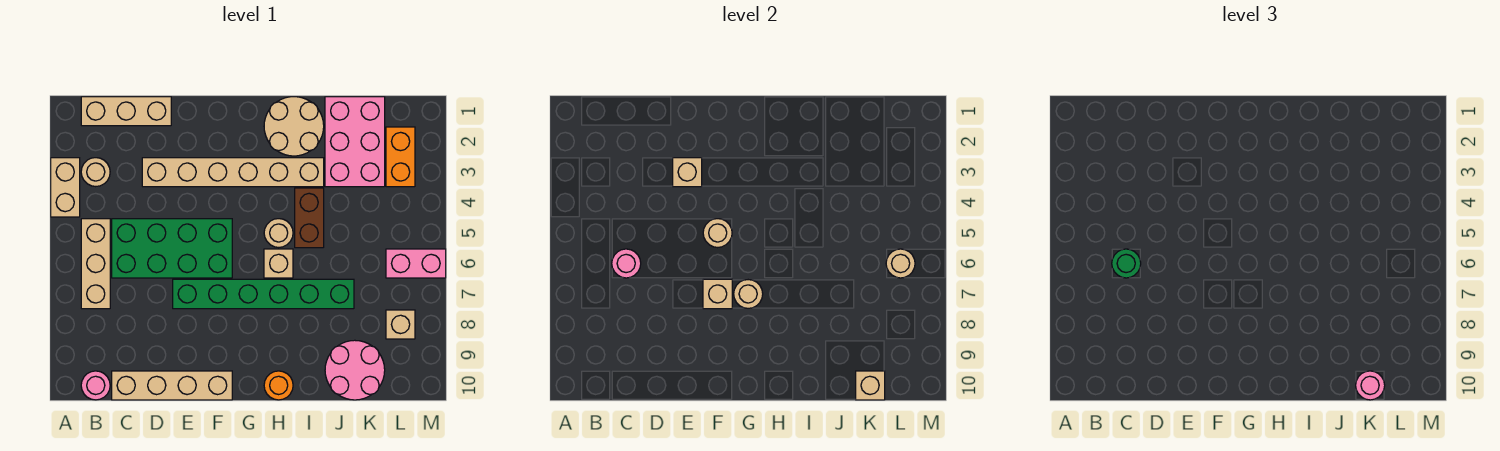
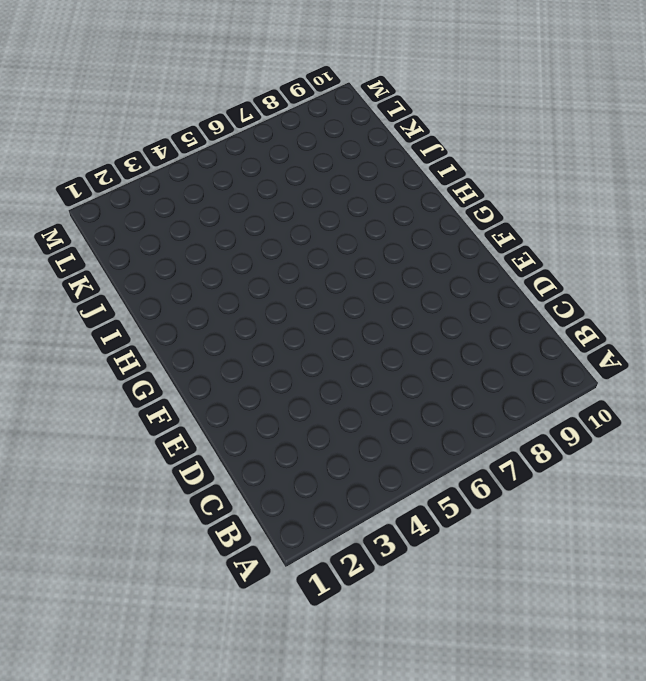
none -> tan 1x2 brick [51,158,80,217]
none -> tan 1x3 brick [81,97,171,126]
none -> tan 1x1 round brick [81,158,110,187]

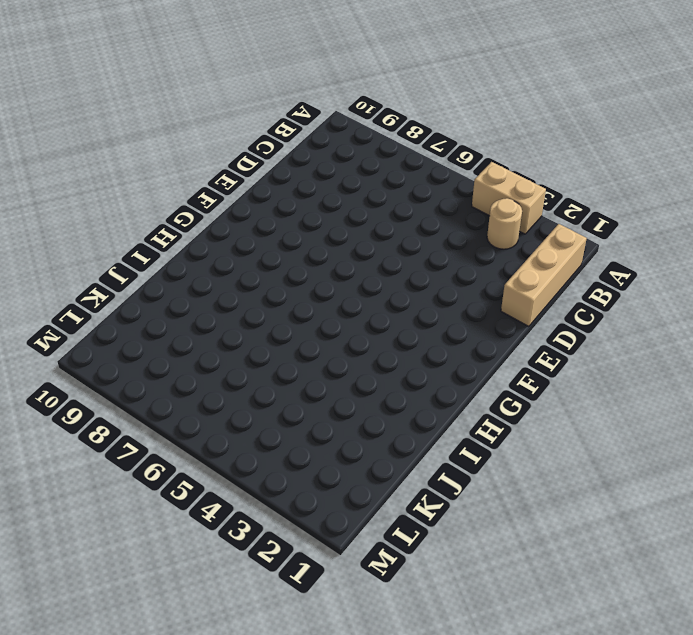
none -> tan 1x3 brick [81,219,110,309]
none -> pink 1x1 round brick [81,371,110,400]
none -> green 2x4 brick [112,219,232,278]

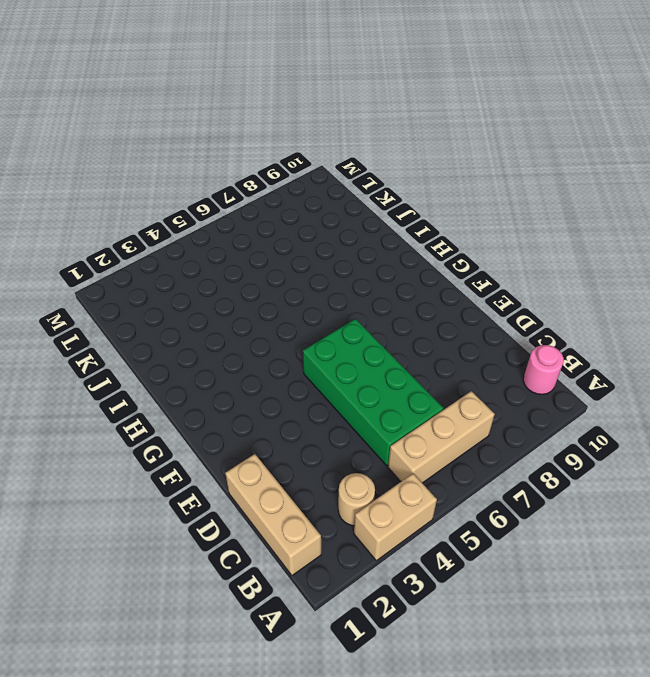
none -> tan 1x4 brick [112,371,232,400]
none -> tan 1x6 brick [142,158,324,187]
none -> green 1x6 brick [173,279,354,309]

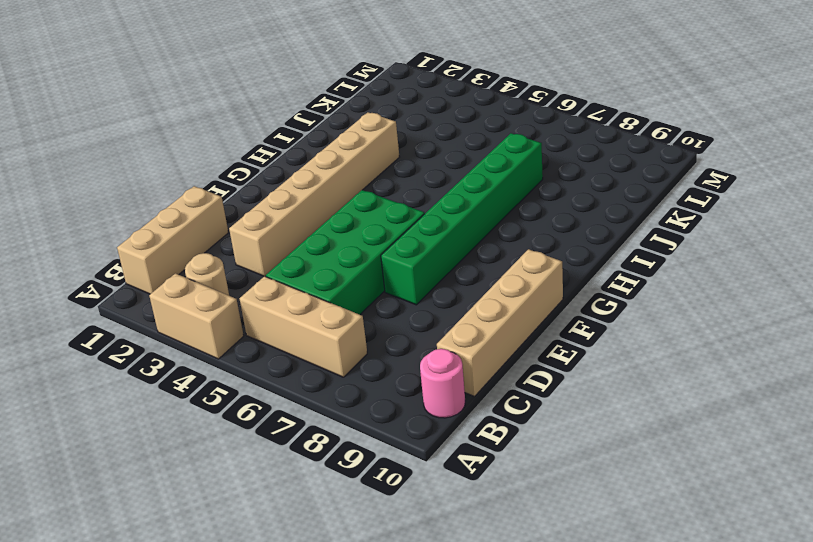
none -> tan 2x2 round brick [264,97,324,156]
none -> tan 1x1 round brick [264,219,293,248]
none -> tan 1x1 brick [264,249,293,278]

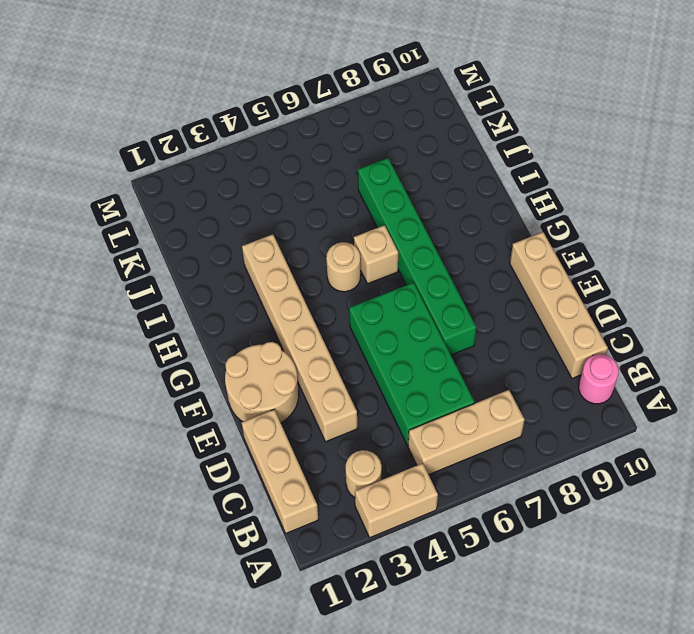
tan 2x2 round brick [225,342,299,423] -> tan 2x2 round brick moved to [264,97,324,156]
none -> orange 1x1 round brick [264,371,293,400]
none -> brown 1x2 brick [295,188,324,248]
none -> pink 2x3 brick [325,97,385,187]

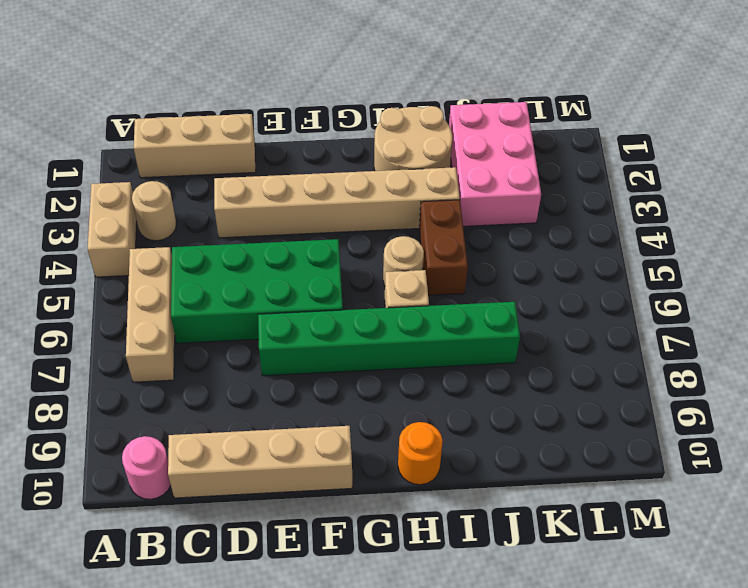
none -> pink 2x2 round brick [325,340,385,400]
none -> orange 1x2 brick [386,127,415,187]
none -> pink 1x2 brick [386,249,446,278]

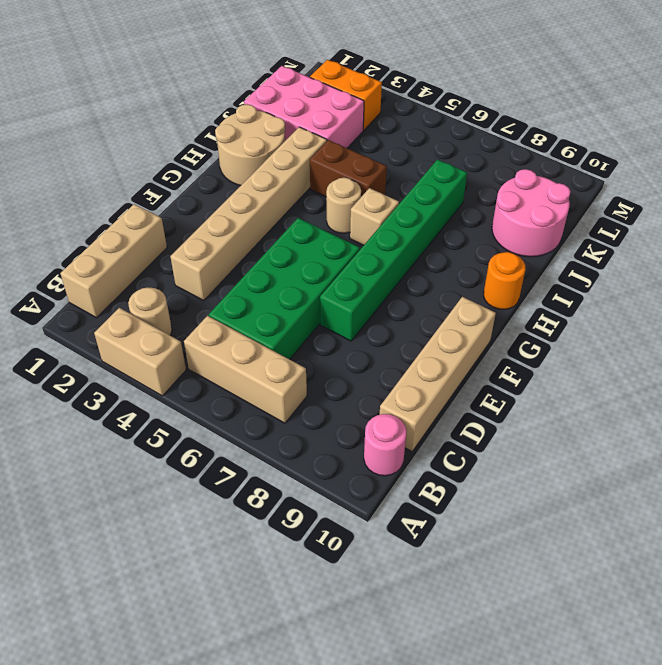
none -> pink 1x2 brick [386,249,446,278]
none -> tan 1x1 brick [386,310,415,339]
none -> pink 1x1 round brick [612,249,641,278]

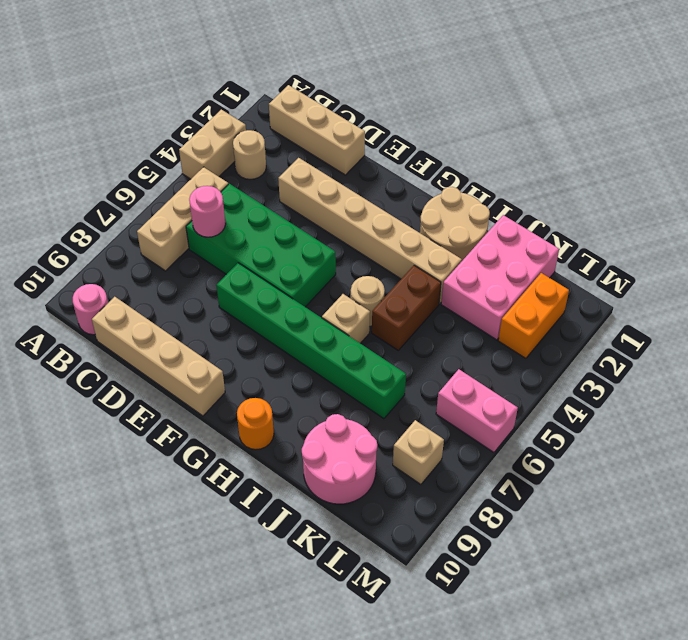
none -> tan 1x1 brick [673,158,702,187]
none -> tan 1x1 round brick [703,219,732,248]
none -> tan 1x1 brick [703,279,732,309]

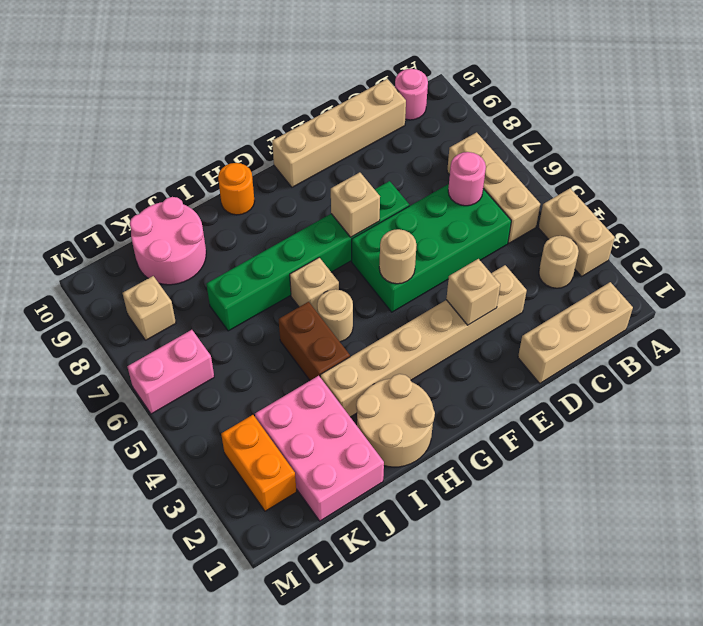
none -> tan 1x1 round brick [734,280,763,308]
none -> tan 1x1 brick [856,371,885,400]
none -> tan 1x1 round brick [886,249,915,278]

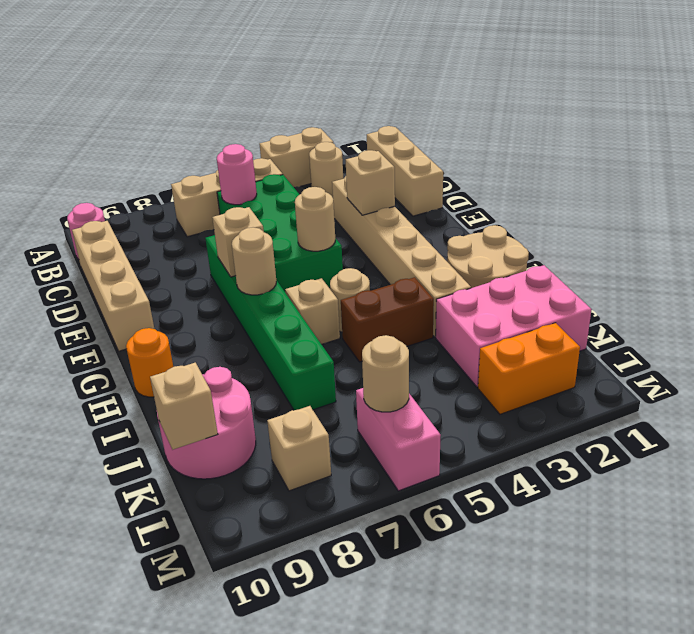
none -> green 1x1 round brick [1112,249,1141,278]
none -> pink 1x1 round brick [1356,371,1385,400]

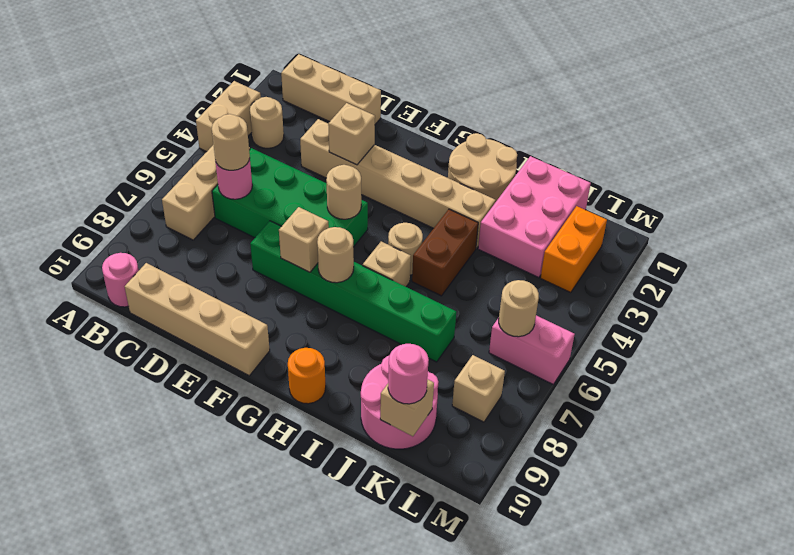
tan 1x1 round brick [212,114,250,170] -> green 1x1 round brick [1112,249,1141,278]

